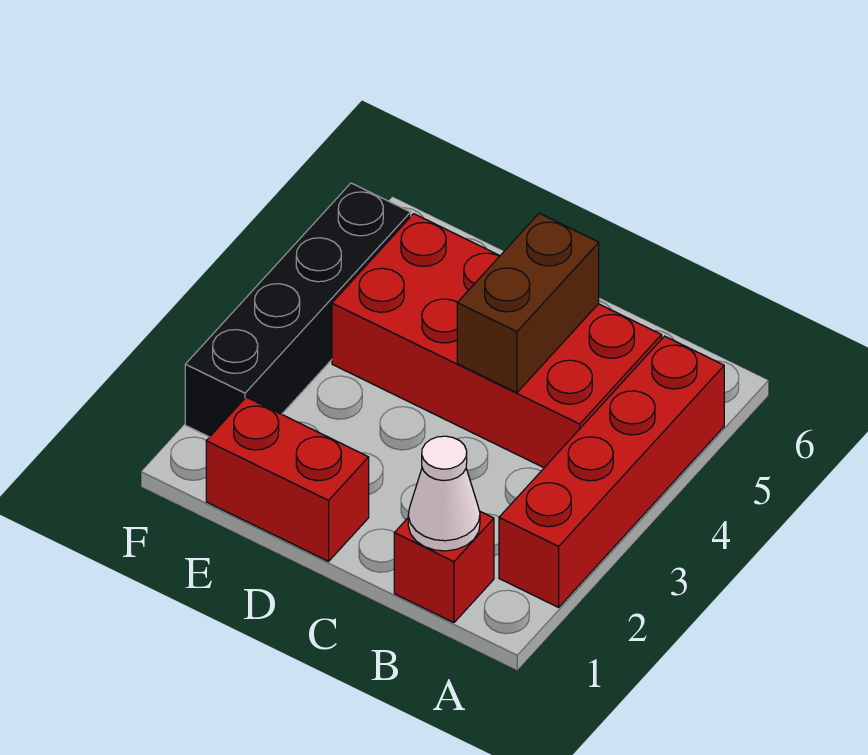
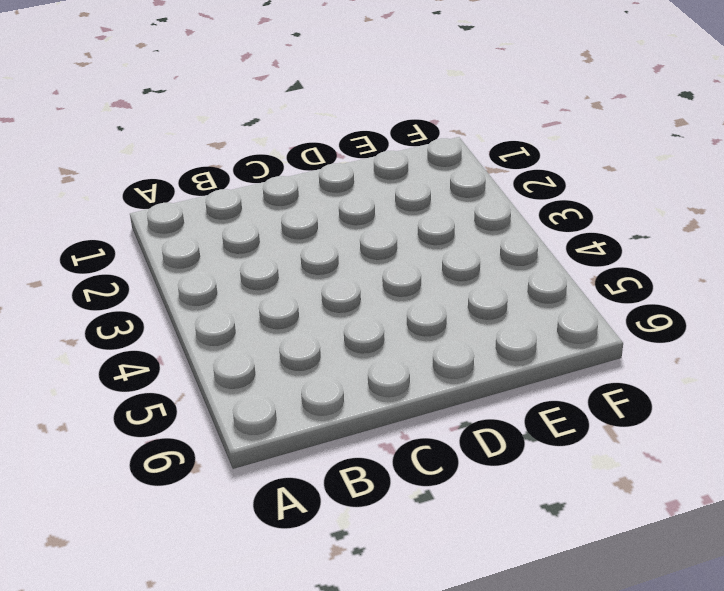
none -> red 1x4 brick [499,336,724,607]
none -> red 1x1 brick [394,512,494,623]

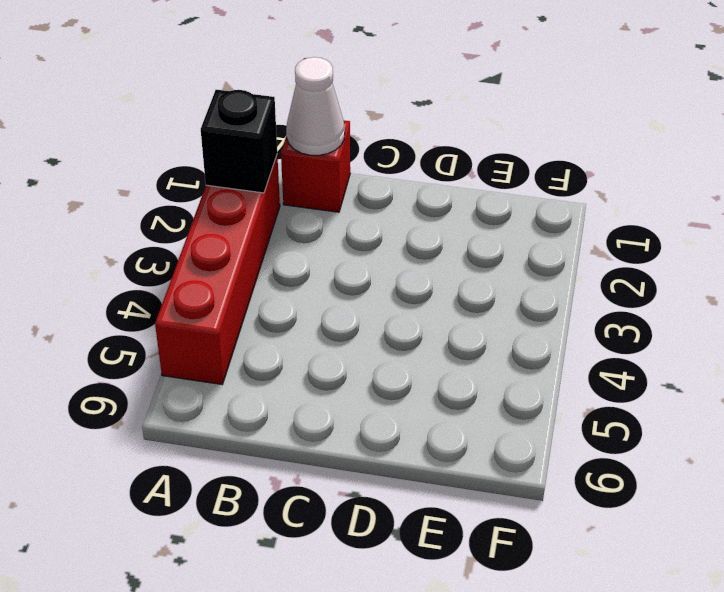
black 1x1 brick [201,90,277,193] -> none
none -> red 2x4 brick [332,214,662,468]
none -> red 1x2 brick [206,397,369,561]

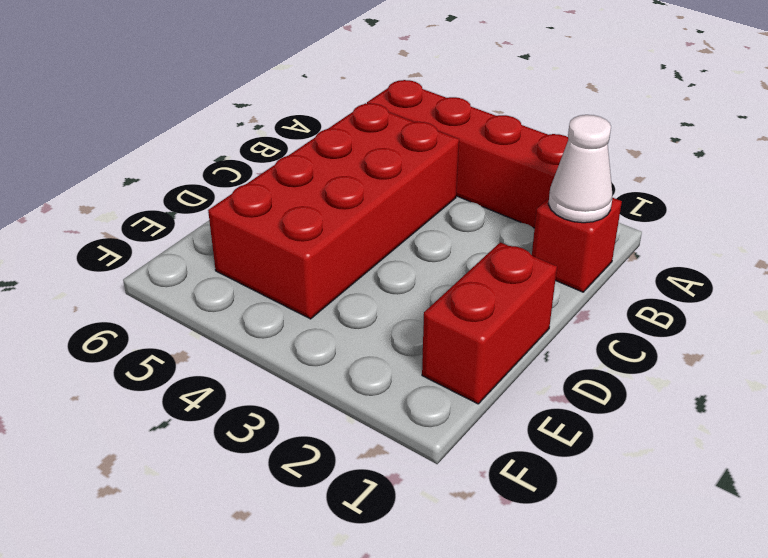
none -> black 1x4 brick [185,183,411,437]
none -> brown 1x2 brick [457,213,599,393]

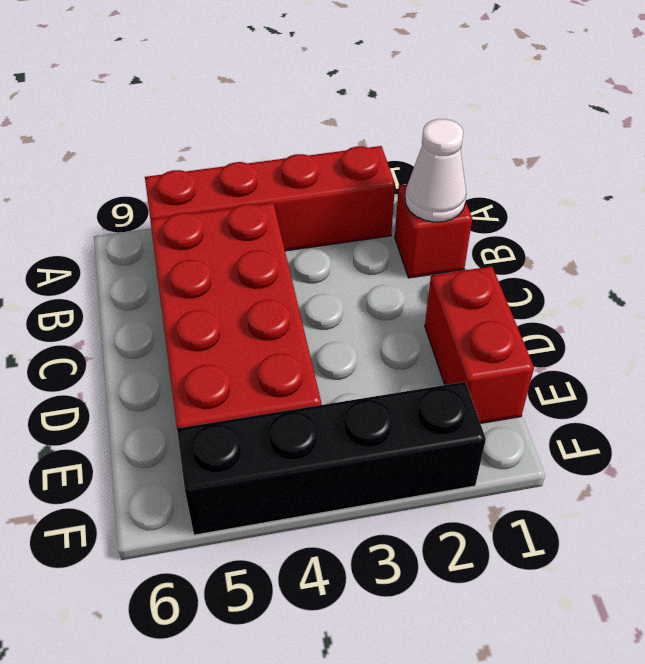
none -> brown 1x2 brick [457,213,599,393]

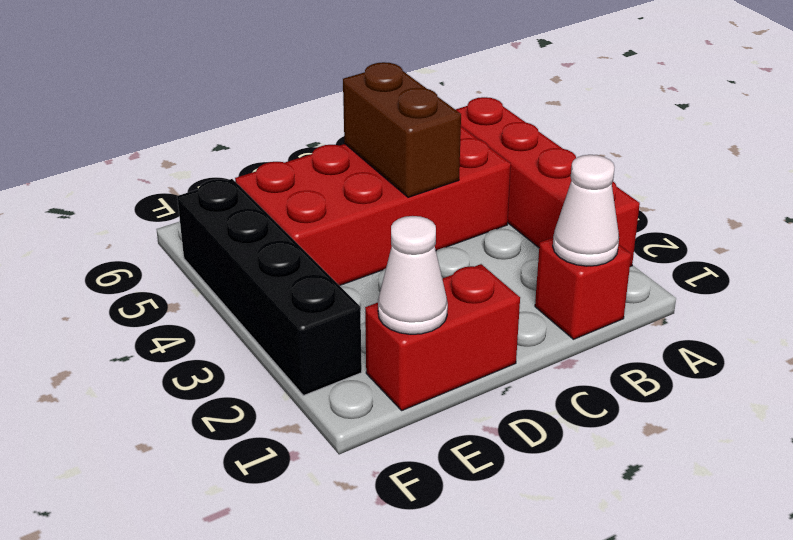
white 1x1 cone [378,216,448,334] -> none

